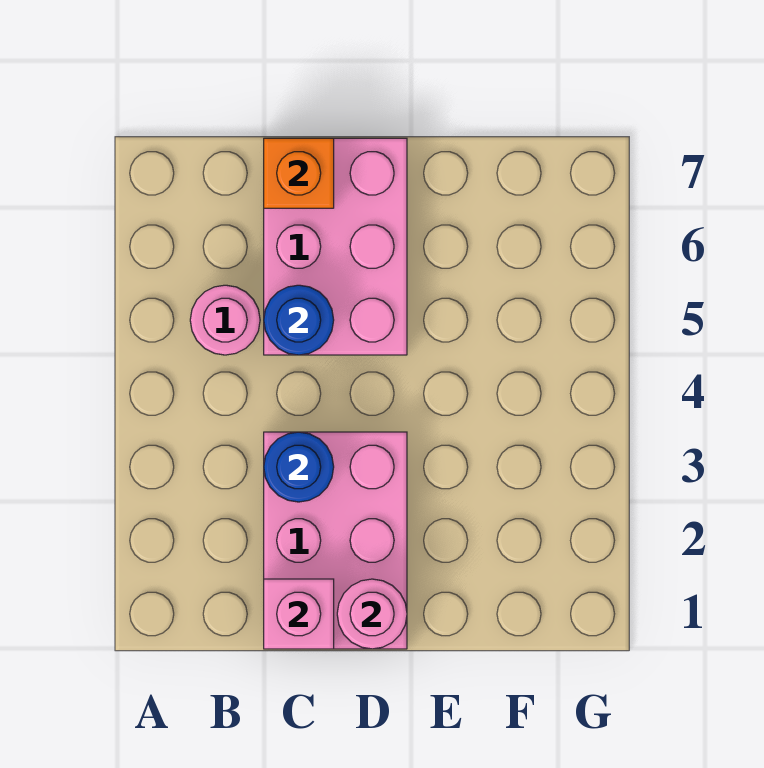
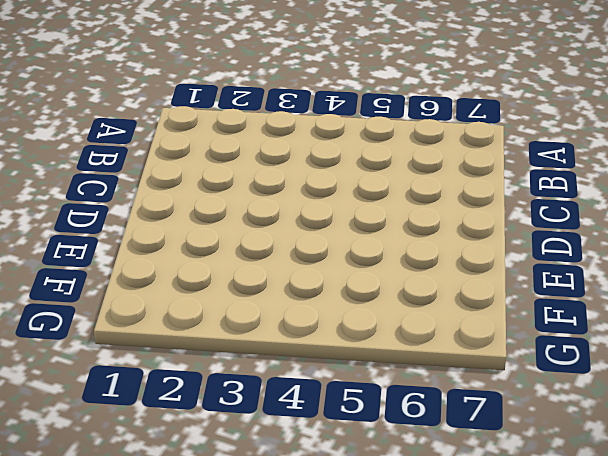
none -> pink 1x1 round brick [190,285,260,355]
none -> pink 2x3 brick [264,432,407,649]

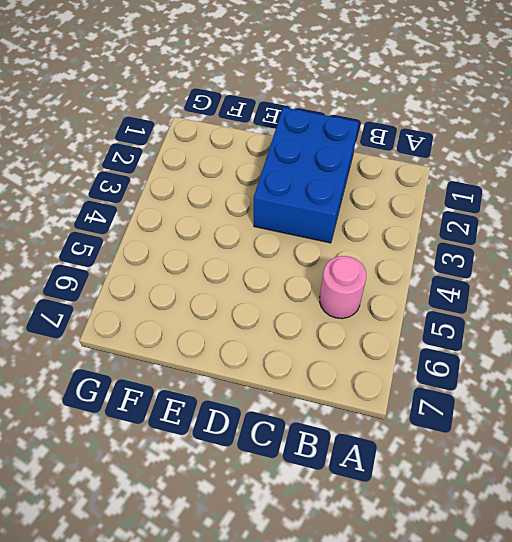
blue 2x3 brick [254,107,359,243] -> pink 2x3 brick [264,432,407,649]
none -> pink 2x3 brick [264,138,407,355]
none -> pink 1x1 brick [264,579,334,649]

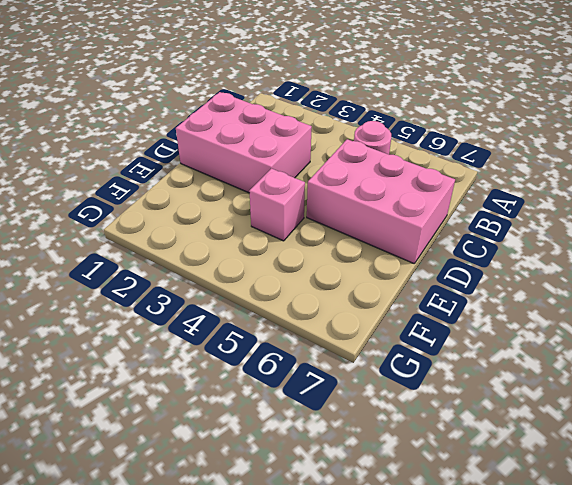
pink 1x1 brick [249,169,305,241] -> pink 1x1 brick moved to [264,579,334,649]
none -> blue 1x1 round brick [264,432,334,502]
none -> blue 1x1 round brick [264,285,334,355]

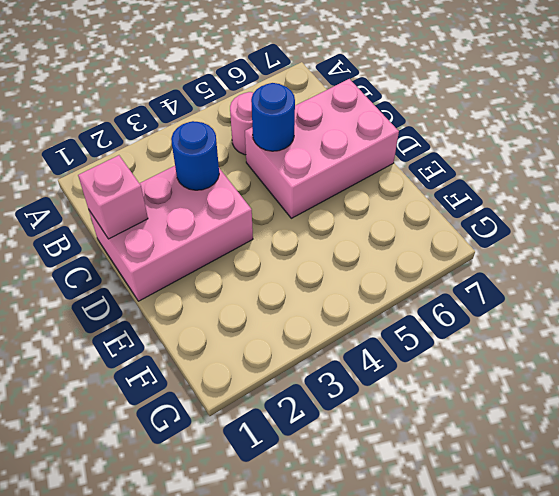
none -> orange 1x1 brick [264,138,334,208]
none -> pink 1x1 round brick [337,579,407,649]

